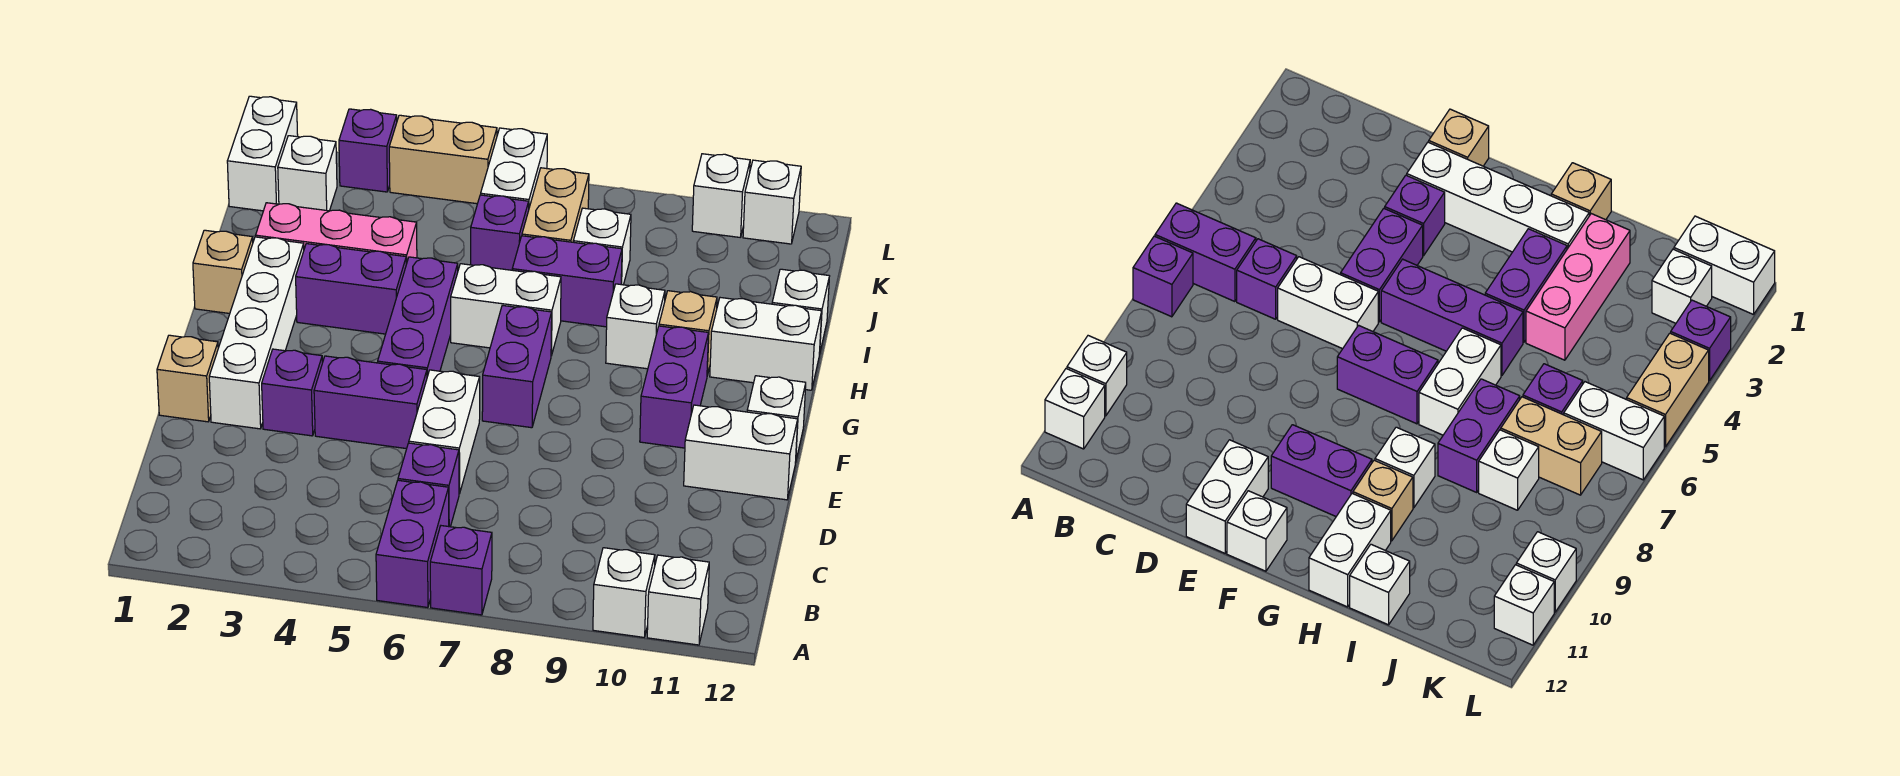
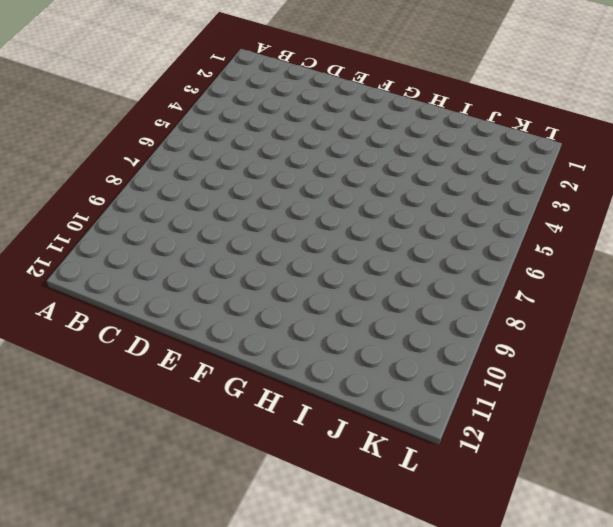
none -> purple 1x2 brick [376,480,449,608]
none -> purple 1x1 brick [430,526,492,615]
none -> white 1x1 brick [593,548,655,637]
none -> white 1x1 brick [647,555,709,645]

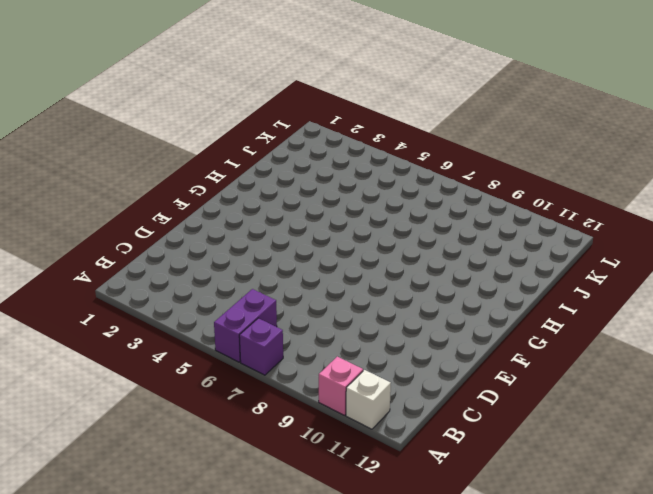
pink 1x1 brick [319,357,363,415] -> white 1x1 brick [593,548,655,637]
none -> purple 1x1 brick [398,443,459,527]
none -> white 1x2 brick [409,370,480,494]
none -> tan 1x1 brick [157,335,218,422]
none -> white 1x4 brick [209,237,304,429]

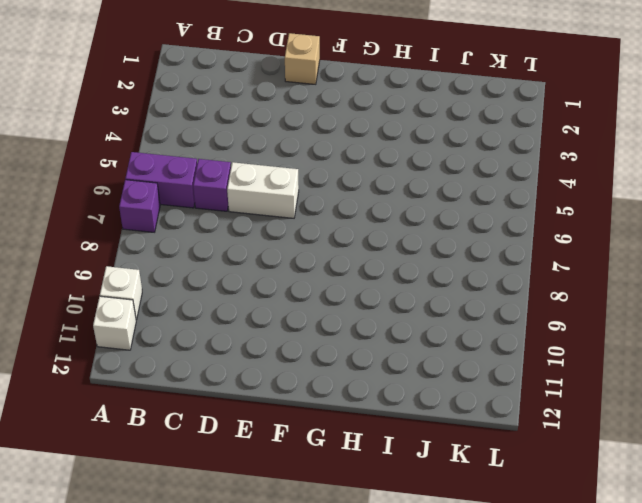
none -> white 1x4 brick [209,237,304,429]
none -> purple 1x1 brick [262,349,322,436]
none -> purple 1x2 brick [314,356,427,449]
none -> white 1x2 brick [684,405,798,500]

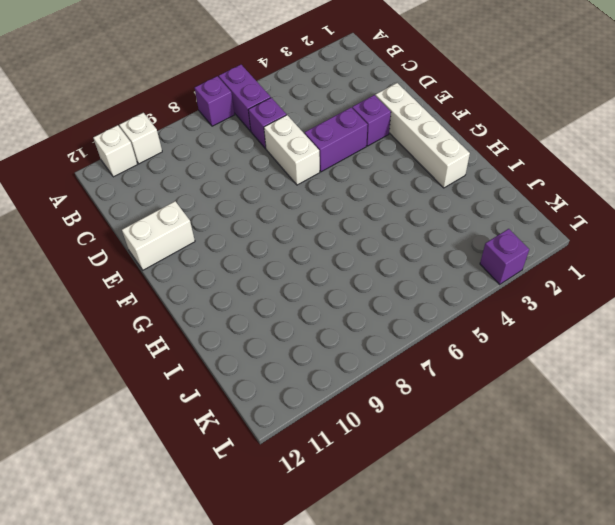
none -> tan 1x1 brick [157,335,218,422]
none -> purple 1x3 brick [378,257,458,377]
none -> purple 1x2 brick [482,305,552,428]
none -> purple 1x2 brick [640,326,709,448]

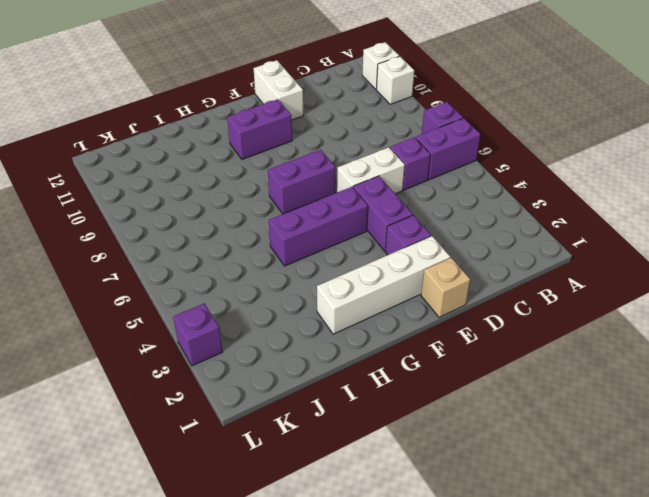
none -> white 1x1 brick [747,376,806,463]
none -> tan 1x1 brick [193,230,253,314]
none -> purple 1x2 brick [296,244,406,334]
none -> white 1x2 brick [451,264,561,356]

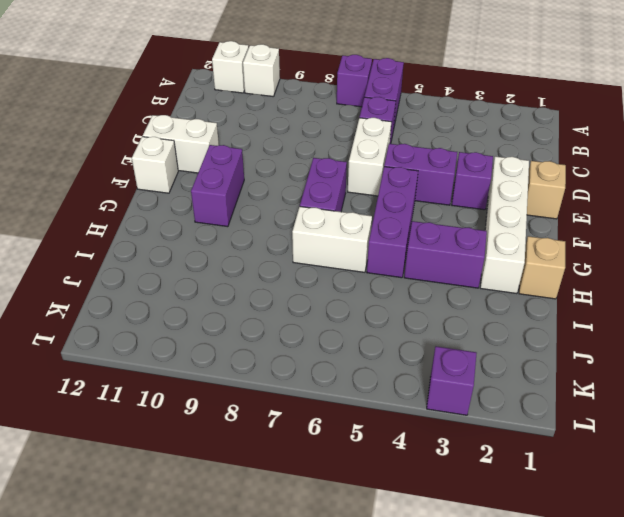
none -> white 1x1 brick [606,284,665,369]
none -> tan 1x1 brick [659,291,717,375]
none -> white 1x2 brick [710,298,822,390]
none -> pink 1x3 brick [256,203,417,264]

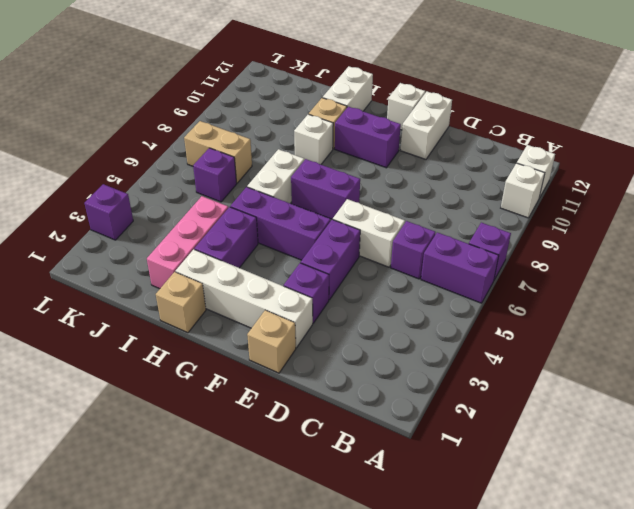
none -> purple 1x2 brick [512,236,622,327]
none -> white 1x1 brick [772,269,829,355]
none -> white 1x1 brick [573,208,631,285]
none -> white 1x2 brick [227,96,298,211]

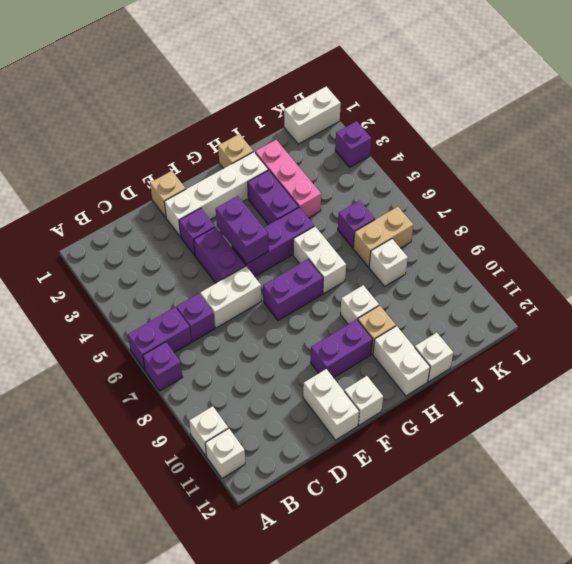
purple 1x2 brick [216,196,269,264] -> purple 1x2 brick moved to [512,236,622,327]
none -> white 1x1 brick [278,136,337,211]
none -> white 1x2 brick [481,128,547,207]
none -> tan 1x2 brick [389,115,497,204]
none -> white 1x1 brick [692,154,750,237]

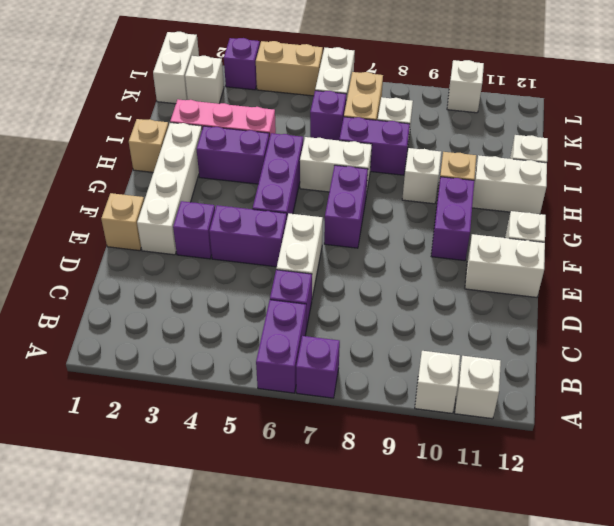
none -> white 1x1 brick [743,160,801,244]

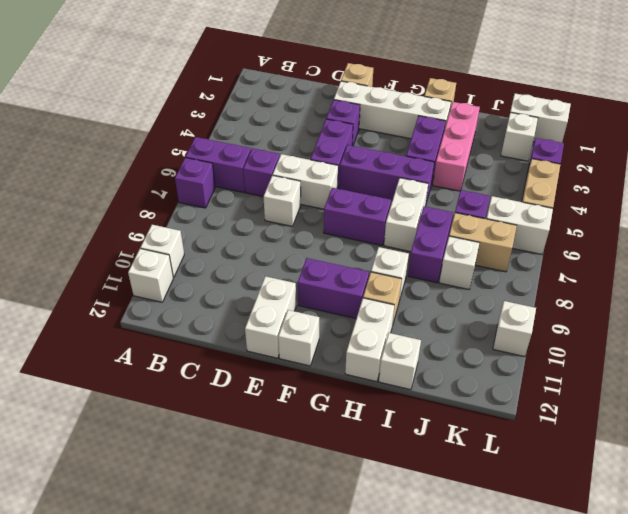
white 1x1 brick [263,175,301,226] -> white 1x1 brick moved to [743,160,801,244]

